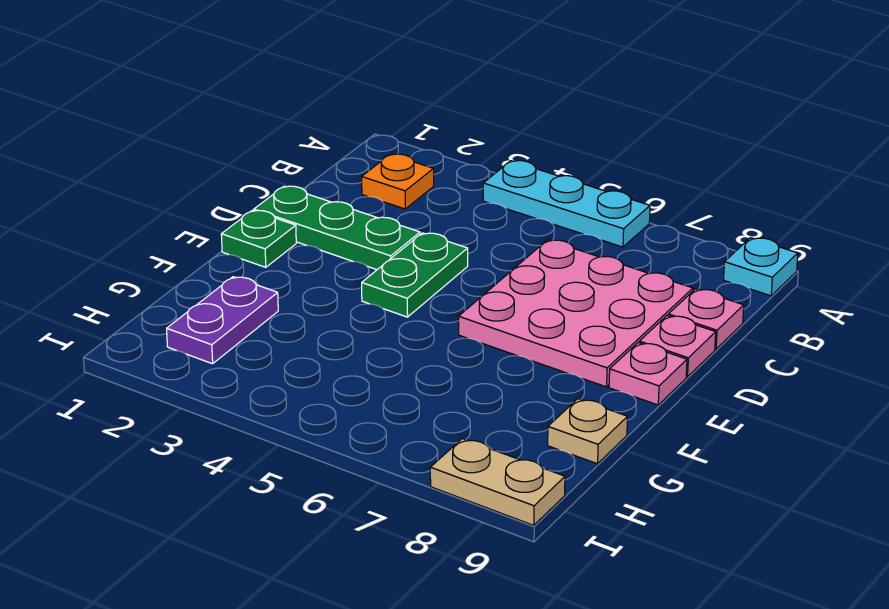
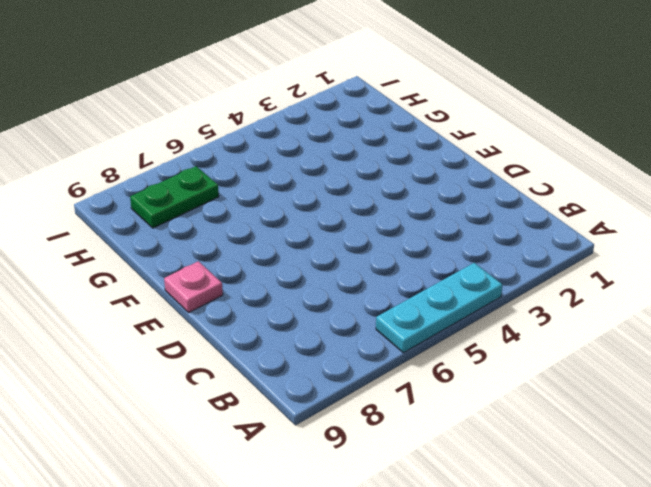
green 1x2 plate [130,166,219,228] -> green 1x2 plate turned to [362,233,468,317]
none -> cyan 1x1 plate [724,238,798,296]
none -> orange 1x1 plate [362,154,434,209]
none -> pink 3x3 plate [459,240,693,387]

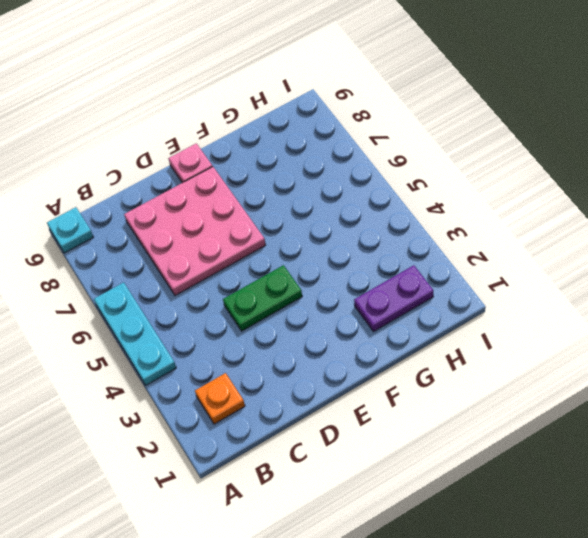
none -> pink 1x1 plate [668,289,744,349]
none -> green 1x3 plate [254,186,420,270]
none -> pink 1x1 plate [639,315,716,377]

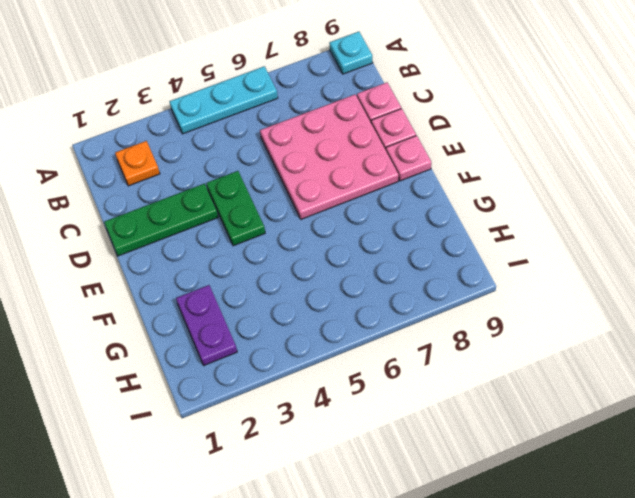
none -> green 1x1 plate [221,210,296,267]
none -> tan 1x1 plate [548,399,628,464]
none -> tan 1x2 plate [430,439,565,525]

